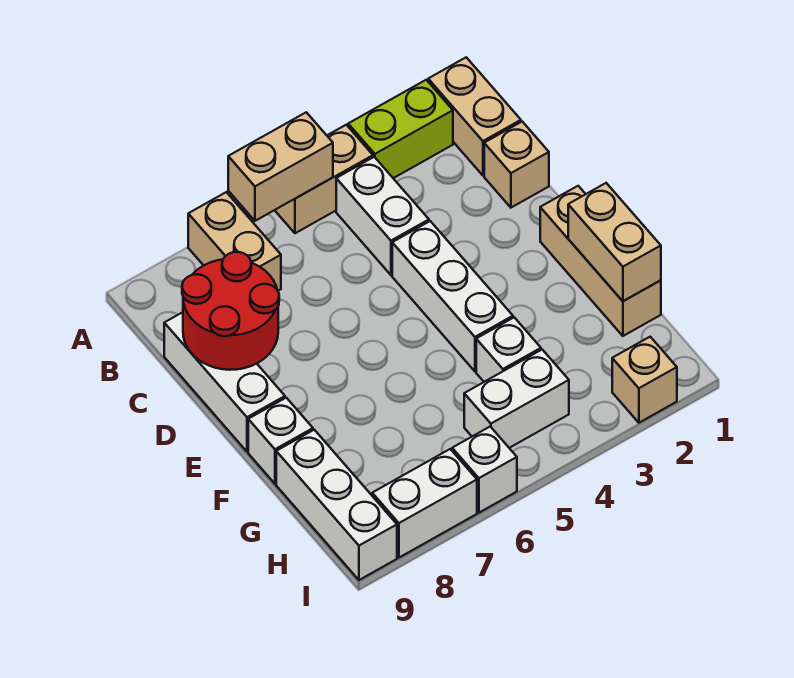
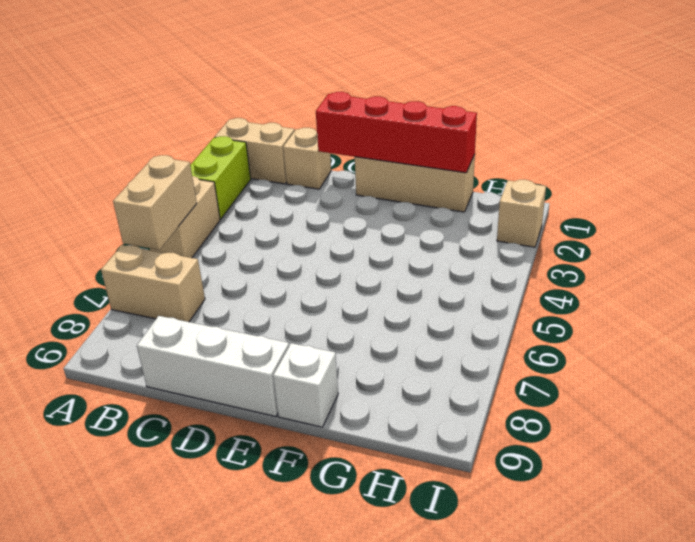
red 1x4 brick [316,92,477,173] -> tan 1x2 brick [568,183,661,301]
none -> white 1x2 brick [336,157,429,275]
none -> white 1x3 brick [392,221,513,371]
none -> white 1x1 brick [476,317,541,382]

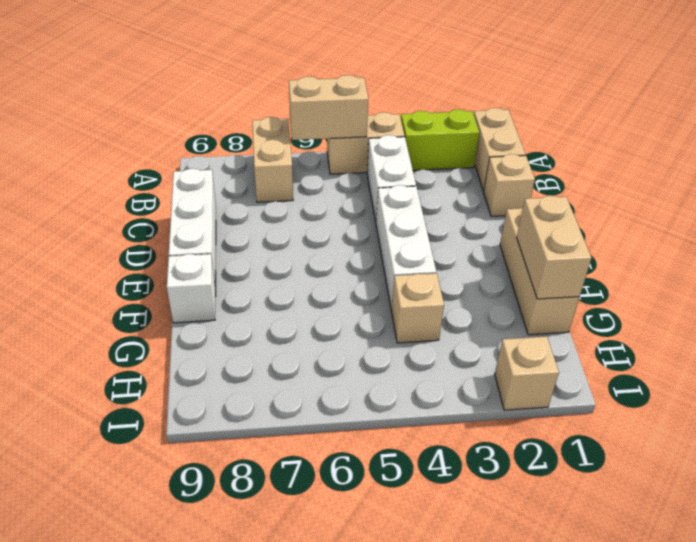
tan 1x1 brick [391,273,444,343] -> white 1x1 brick [476,317,541,382]
none -> white 1x3 brick [276,430,397,580]
none -> white 1x2 brick [464,350,569,448]
none -> white 1x1 brick [452,427,517,513]

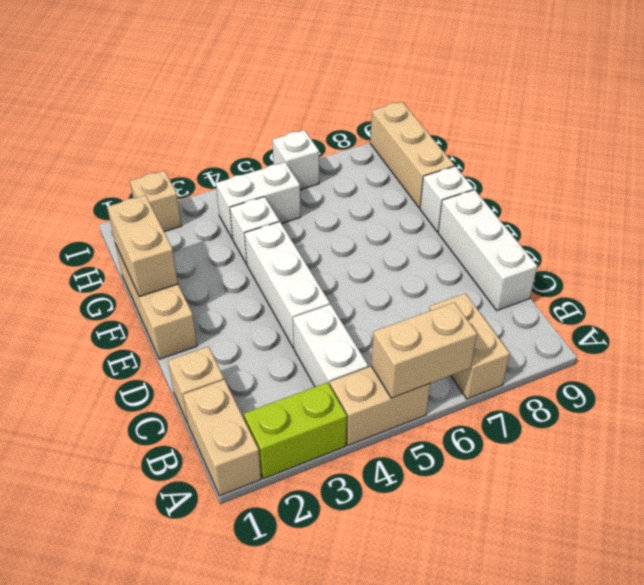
tan 1x3 brick [370,102,454,208] -> white 1x3 brick [276,430,397,580]
none -> white 1x2 brick [372,449,477,558]
none -> red 2x2 round brick [182,252,279,370]

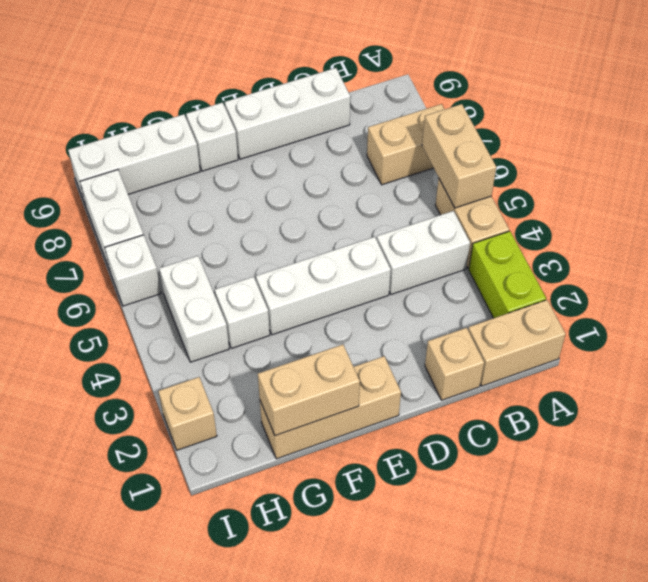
none -> red 2x2 round brick [182,252,279,370]

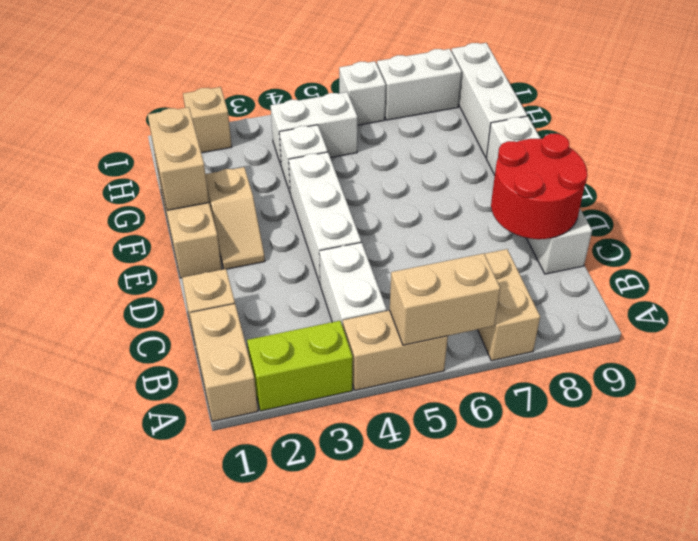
tan 1x2 slope [205,167,265,269] -> none

